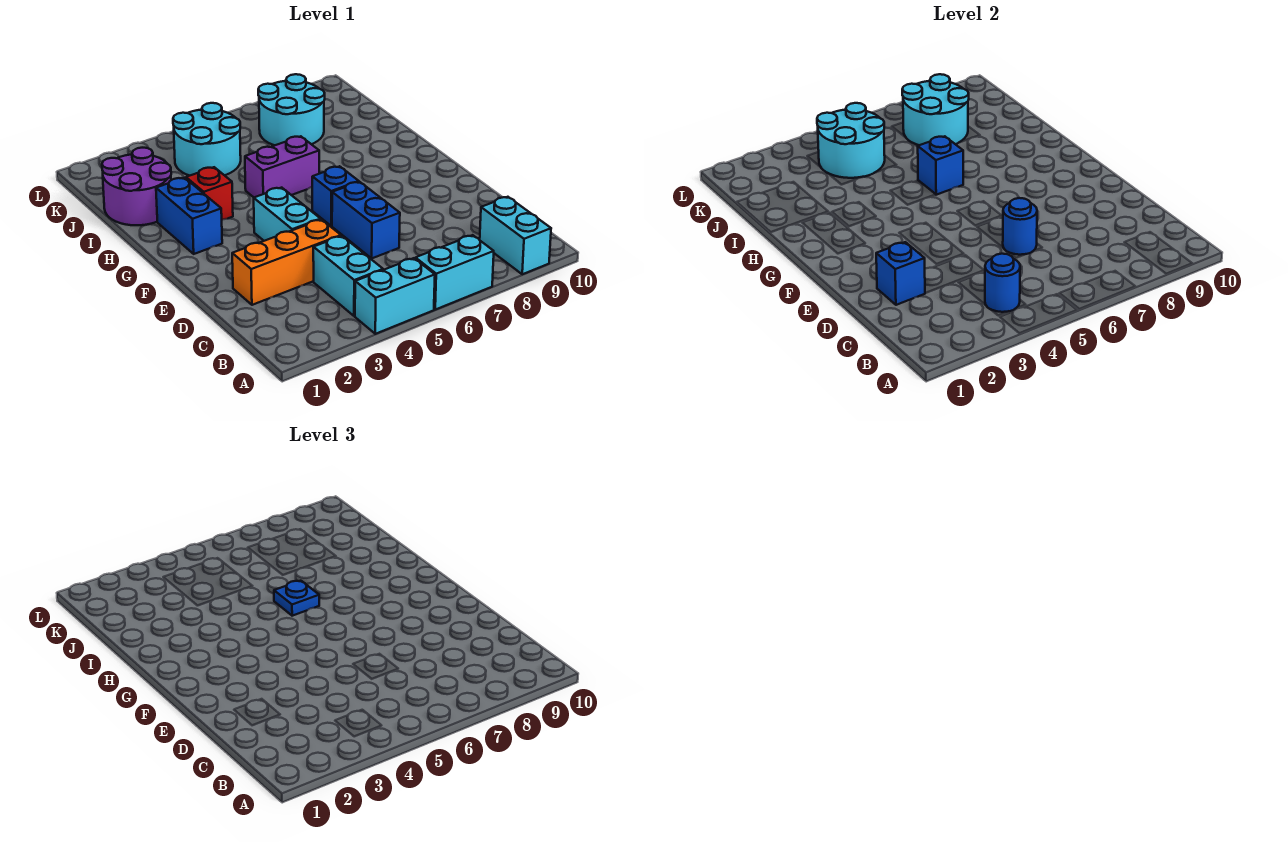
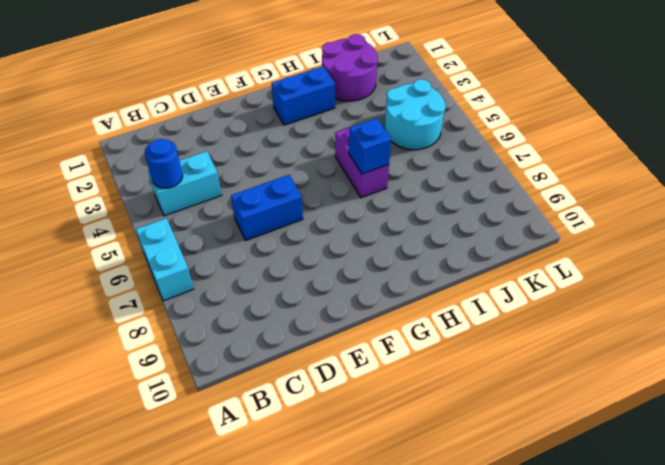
none -> cyan 1x2 brick [355,258,435,334]
none -> cyan 1x2 brick [480,197,551,274]
none -> orange 1x3 brick [232,220,341,305]

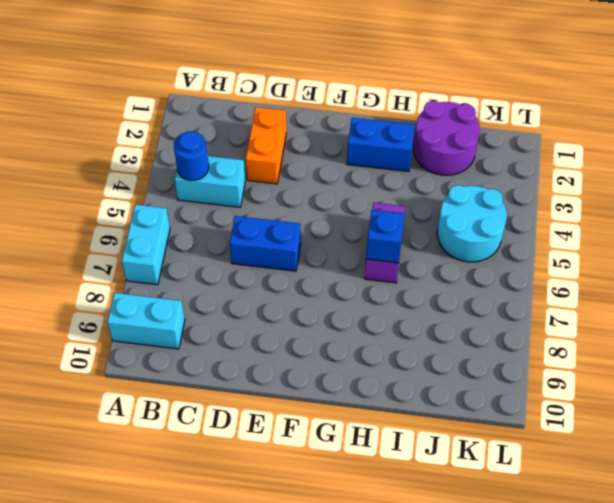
orange 1x2 brick [246,107,286,184] -> orange 1x3 brick [232,220,341,305]
none -> cyan 1x2 brick [355,258,435,334]
none -> cyan 1x2 brick [254,188,321,241]
none -> blue 1x1 brick [312,166,359,226]

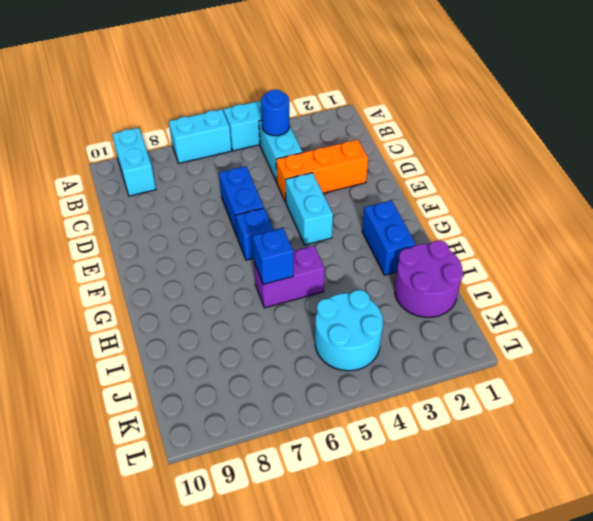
none -> red 1x1 brick [186,167,233,220]
none -> cyan 2x2 round brick [258,74,325,145]
none -> blue 1x1 brick [876,242,925,305]

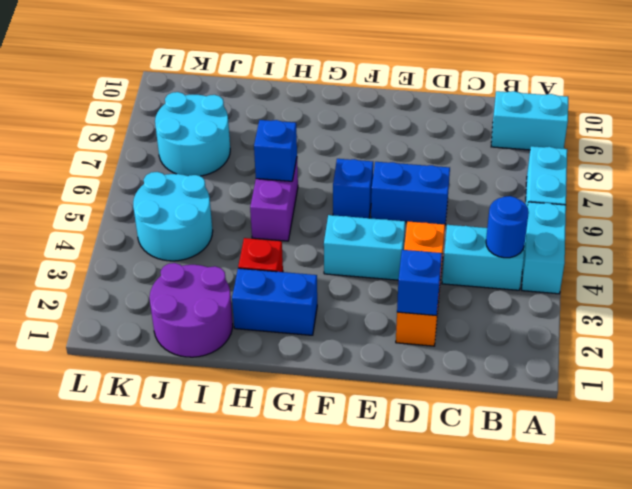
none -> blue 1x1 round brick [1003,198,1037,255]
none -> cyan 2x2 round brick [817,103,885,178]
none -> cyan 2x2 round brick [902,74,969,145]

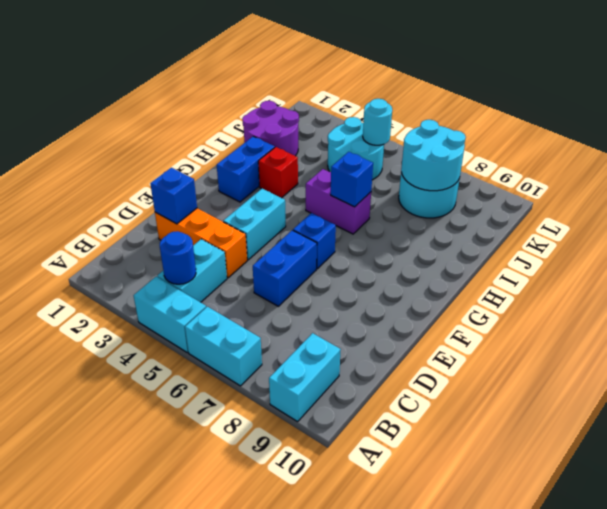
cyan 1x1 round brick [363,99,392,145] -> cyan 2x2 round brick [817,103,885,178]
none -> blue 1x1 round brick [1003,198,1037,255]
none -> blue 1x1 plate [274,581,319,616]

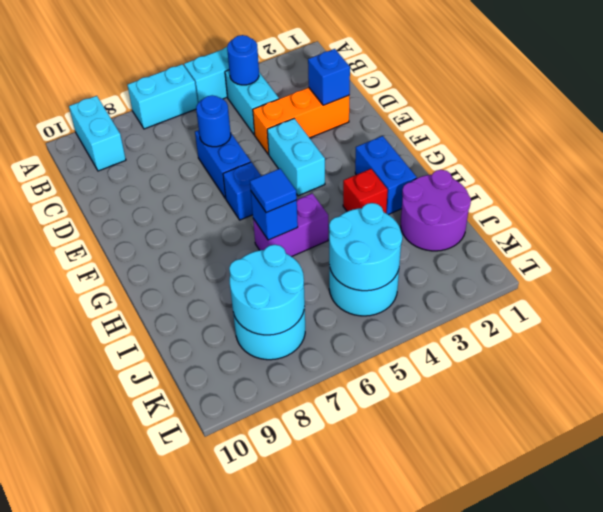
blue 1x1 tile [250,169,297,213] -> blue 1x1 plate [274,581,319,616]

